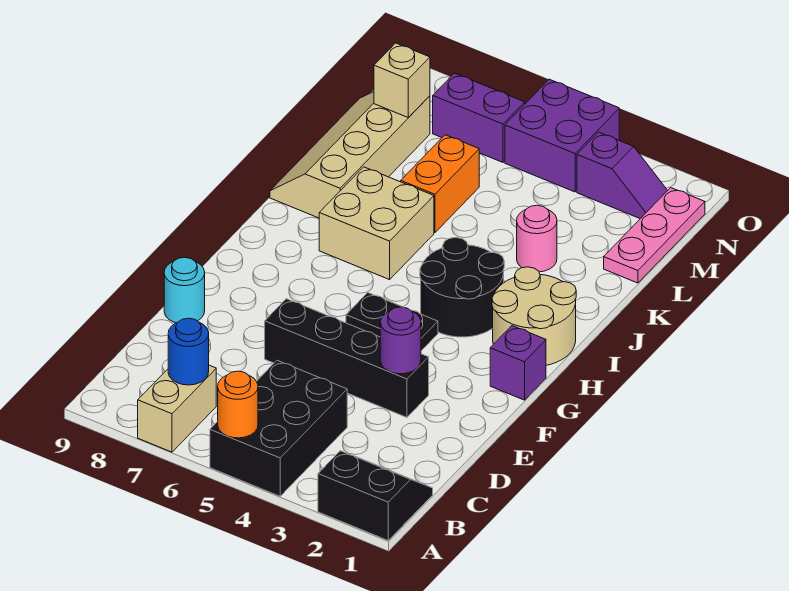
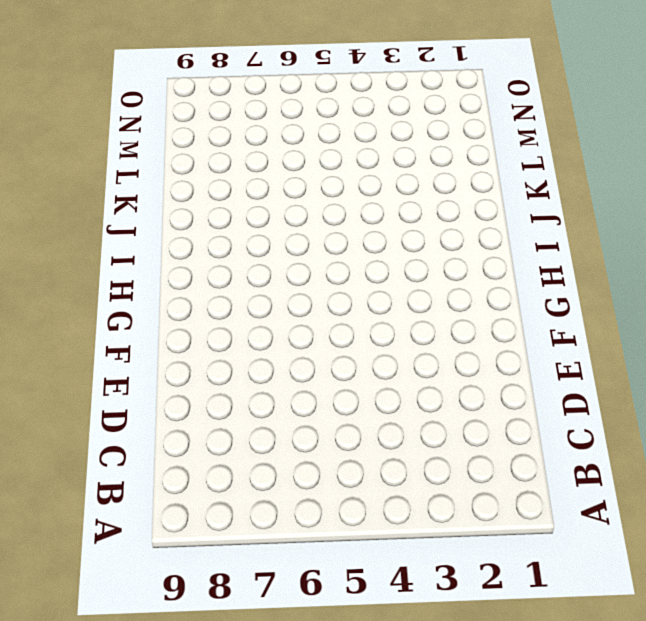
none -> black 2x2 slope [318,451,433,540]
none -> black 2x3 brick [210,360,347,496]
none -> tan 1x2 brick [138,365,216,452]

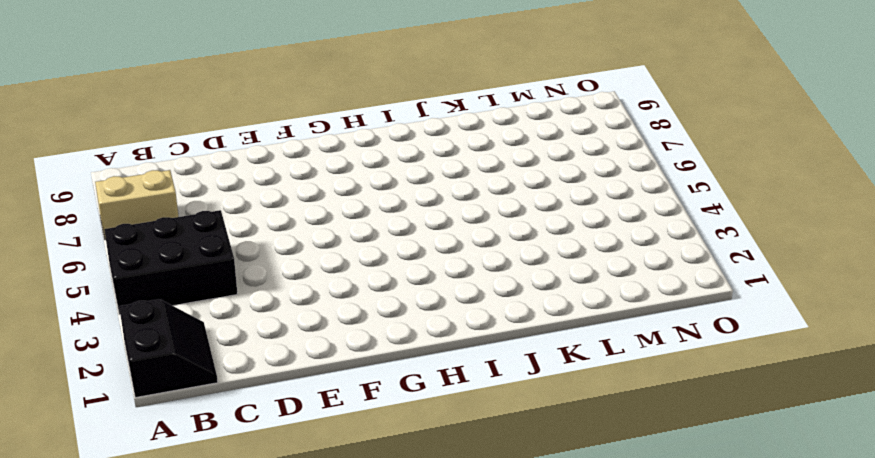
none -> black 1x4 brick [265,299,429,417]
none -> cyan 1x1 round brick [164,257,205,323]
none -> purple 1x1 brick [490,326,546,400]

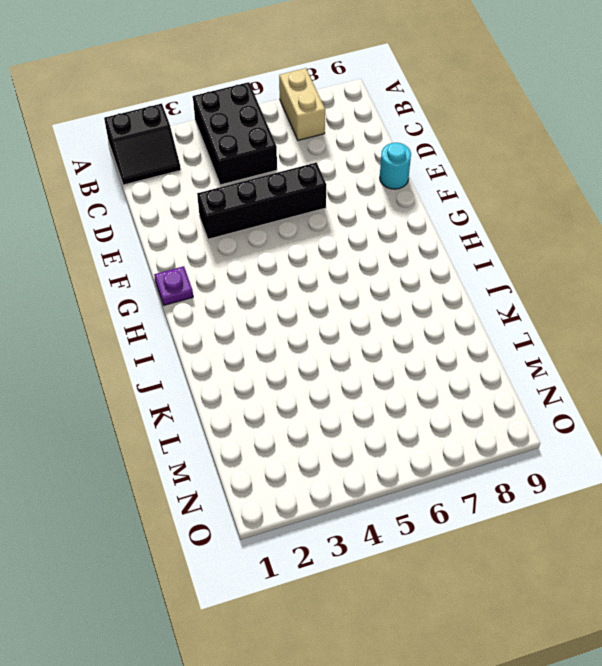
purple 1x1 plate [154,266,193,305] -> purple 1x1 brick [490,326,546,400]
none -> black 1x2 plate [346,293,438,351]
none -> tan 2x2 round brick [492,267,576,365]
none -> black 2x2 round brick [420,238,504,337]

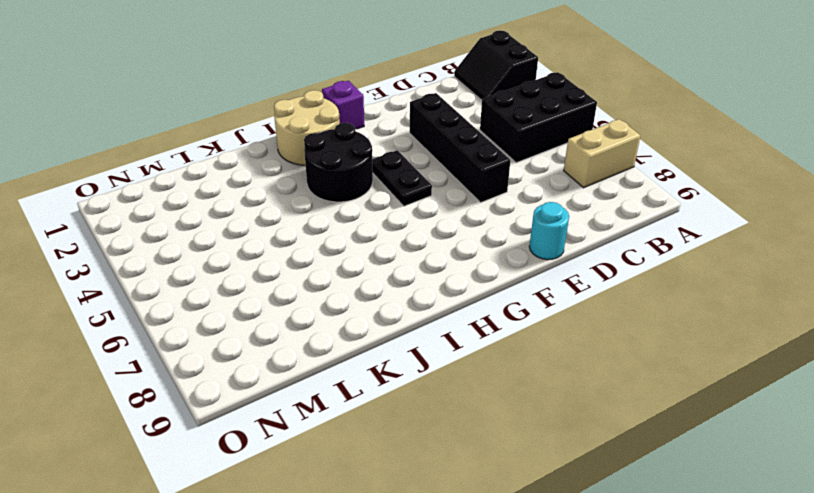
none -> tan 2x2 brick [319,167,434,280]
none -> tan 2x4 slope [270,92,430,218]
none -> pink 1x1 round brick [517,205,557,272]

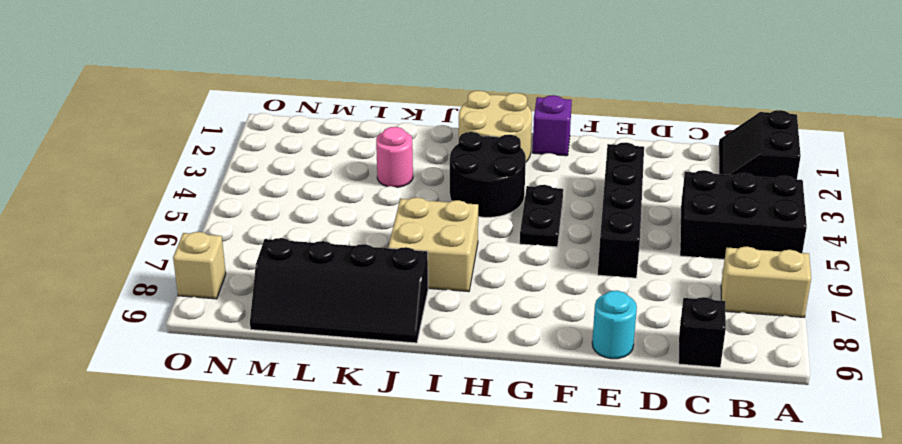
black 1x1 brick [679,297,726,367] -> none
black 2x4 slope [250,238,428,343] -> tan 2x4 slope [270,92,430,218]
tan 1x1 brick [173,232,226,299] -> tan 1x1 brick moved to [374,43,430,118]
none -> orange 1x2 brick [401,135,479,233]
none -> pink 1x3 plate [604,188,705,283]
none -> purple 1x2 slope [577,132,668,219]

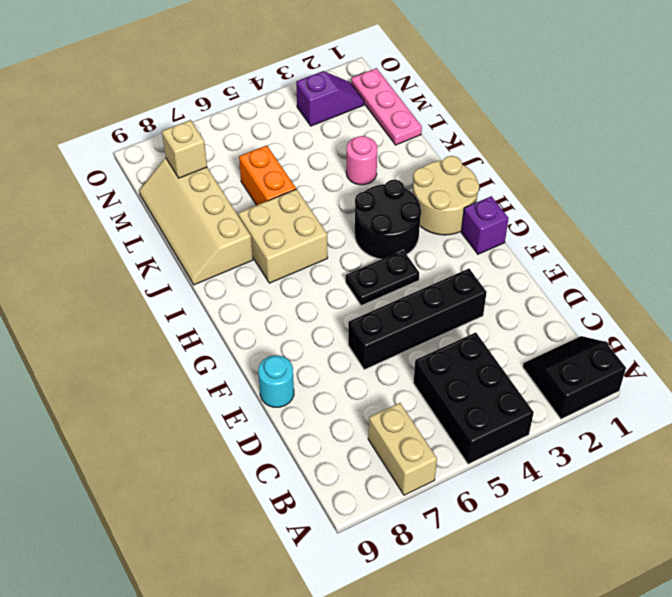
none -> purple 2x2 brick [505,79,619,192]
none -> purple 1x2 brick [433,73,525,162]
none -> orange 1x1 round brick [218,371,258,438]

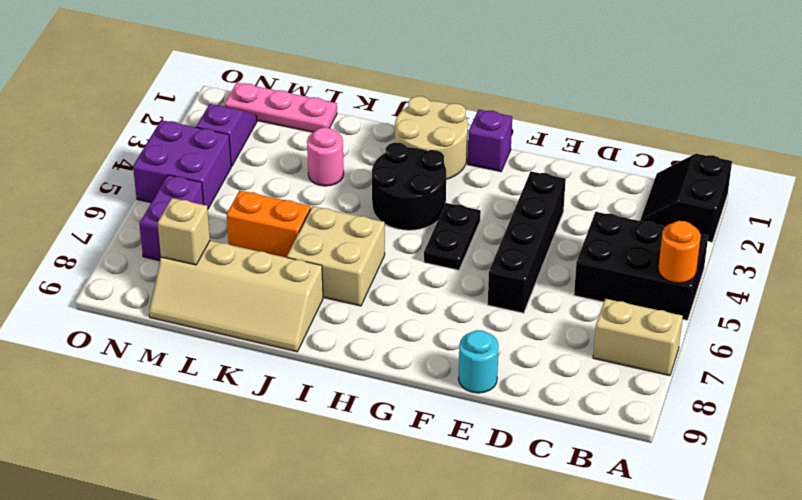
none -> blue 1x1 round brick [168,318,209,385]
none -> purple 1x1 round brick [380,307,421,374]

